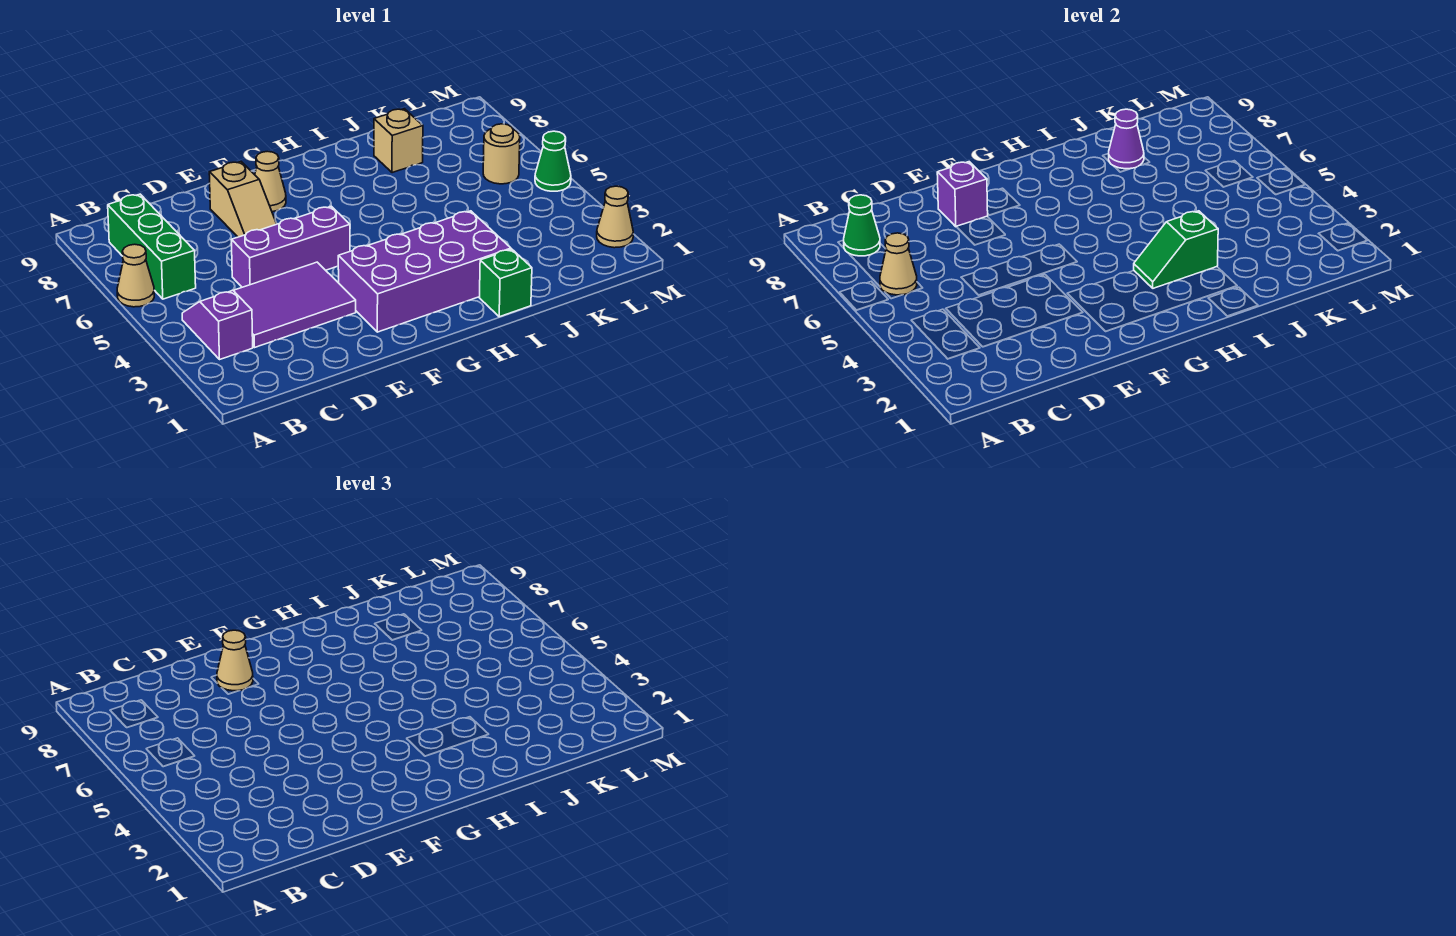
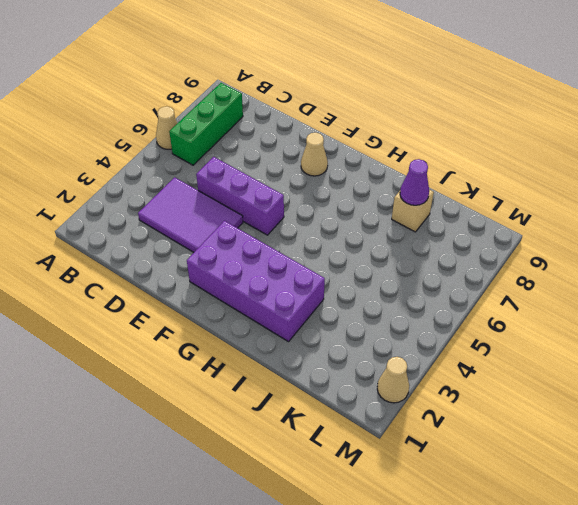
none -> purple 1x2 slope [182,290,253,359]
none -> tan 1x2 slope [209,162,277,237]
none -> green 1x1 brick [479,249,532,317]

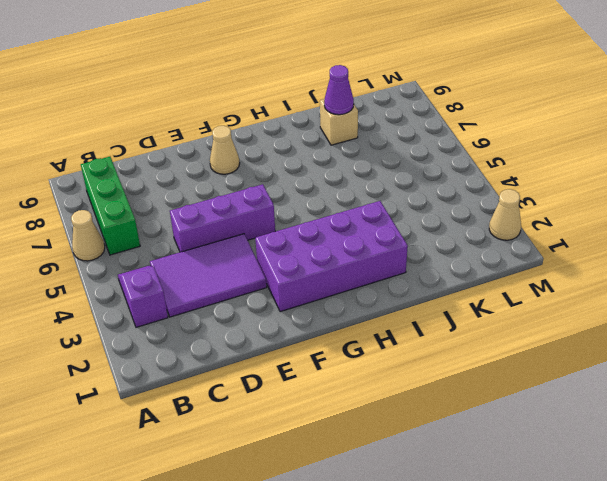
none -> tan 1x2 slope [209,162,277,237]
none -> green 1x1 brick [479,249,532,317]
none -> tan 1x1 round brick [483,124,520,184]

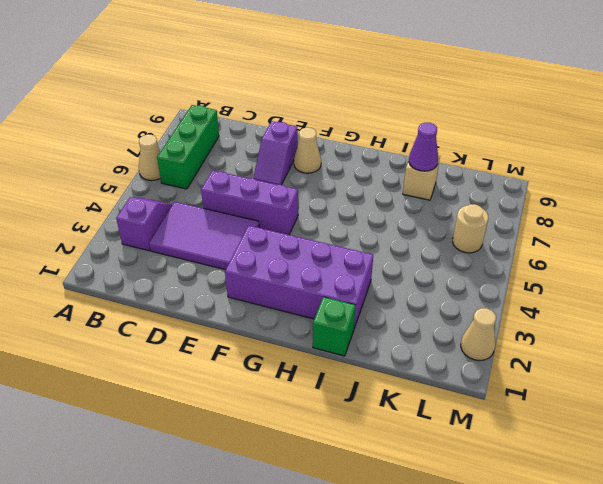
purple 1x2 slope [253,121,298,185] -> tan 1x2 slope [209,162,277,237]
none -> green 1x1 cone [535,131,571,191]
none -> tan 1x1 cone [880,233,917,295]
none -> green 1x1 cone [844,195,880,256]

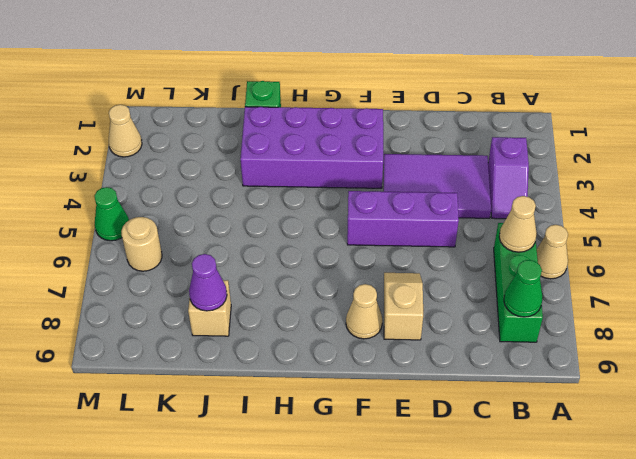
none -> purple 1x1 brick [937,162,988,227]
none -> green 1x2 slope [1134,211,1218,288]
none -> tan 1x1 cone [217,630,253,691]

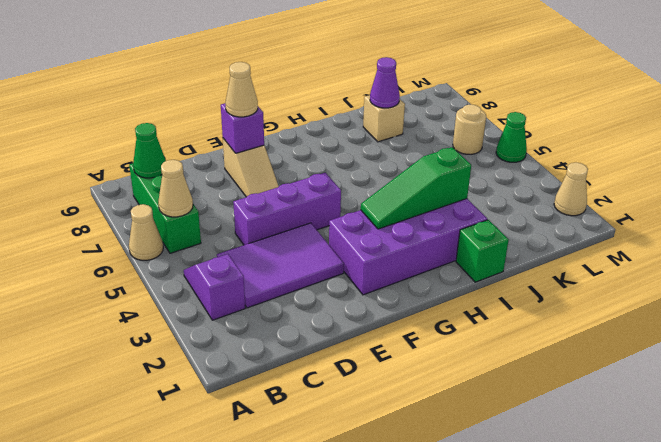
green 1x3 slope [361,147,471,229] -> green 1x2 slope [1134,211,1218,288]
none -> tan 1x1 cone [255,151,286,212]

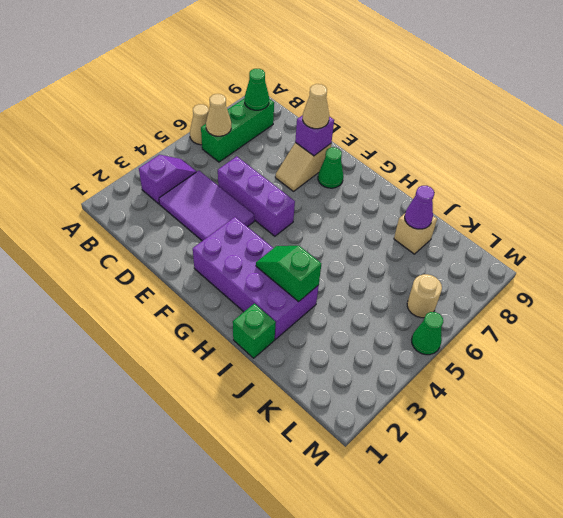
green 1x1 cone [318,147,343,188] -> tan 1x1 cone [255,151,286,212]
none -> tan 1x1 cone [597,186,633,248]

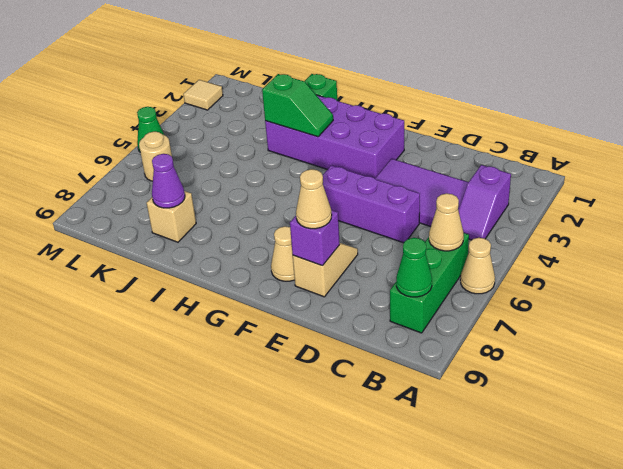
tan 1x1 tile [183,80,223,110] -> tan 1x1 cone [597,186,633,248]

